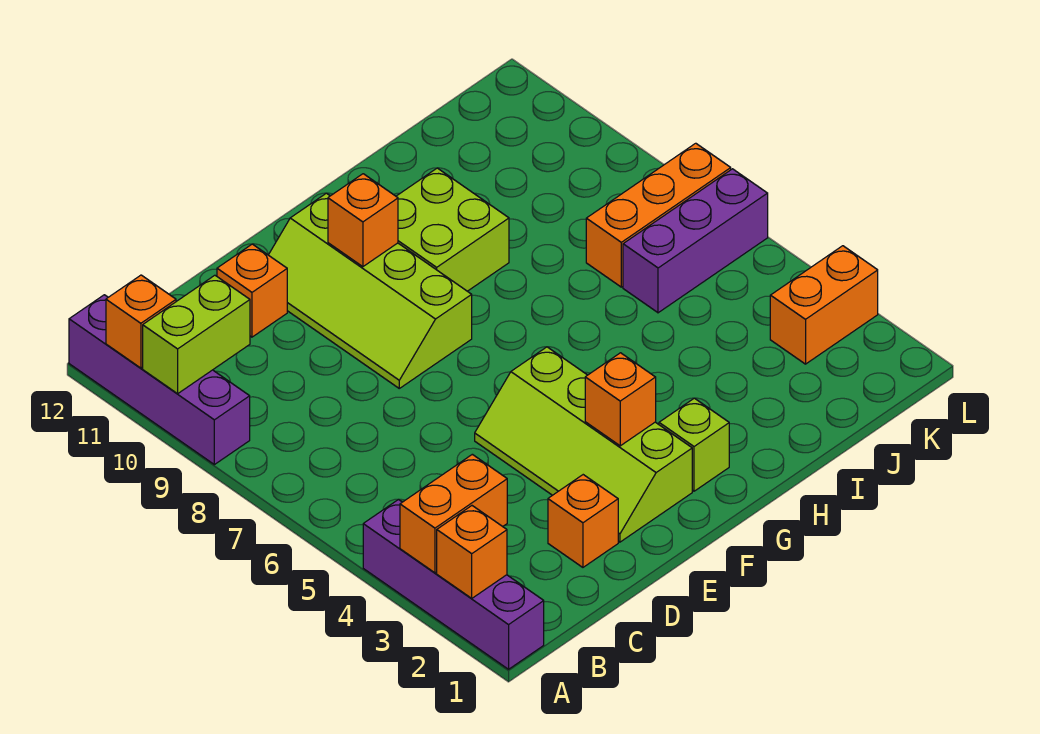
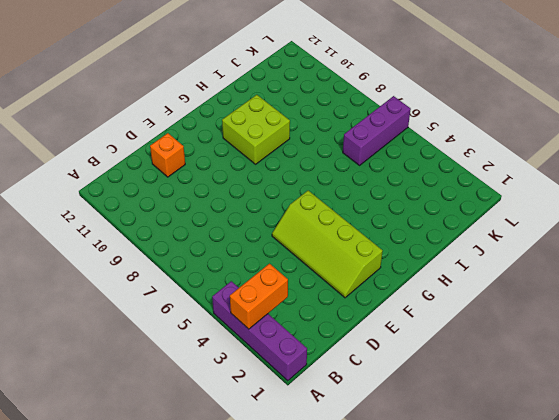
none -> purple 1x4 brick [69,295,250,465]
none -> orange 1x1 brick [548,475,618,567]
none -> lime 2x4 slope [269,193,472,388]

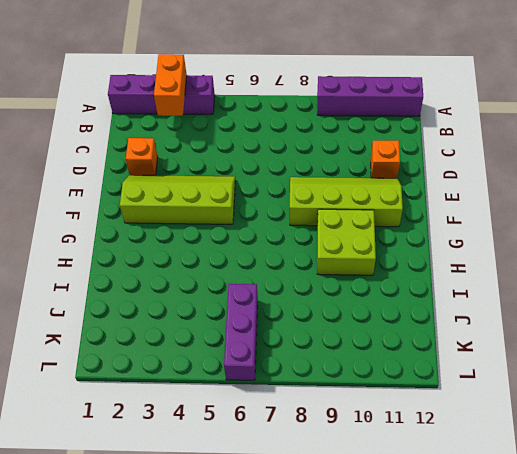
none -> lime 1x1 brick [659,398,729,491]
none -> orange 1x3 brick [586,143,731,287]
none -> orange 1x2 brick [770,246,878,364]

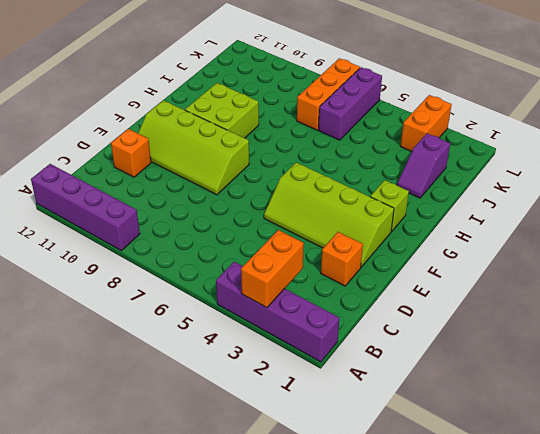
purple 1x2 slope [397,134,450,198] -> none
none -> orange 1x1 brick [437,506,507,598]
none -> lime 1x2 brick [143,275,250,394]
none -> orange 1x1 brick [106,275,176,368]

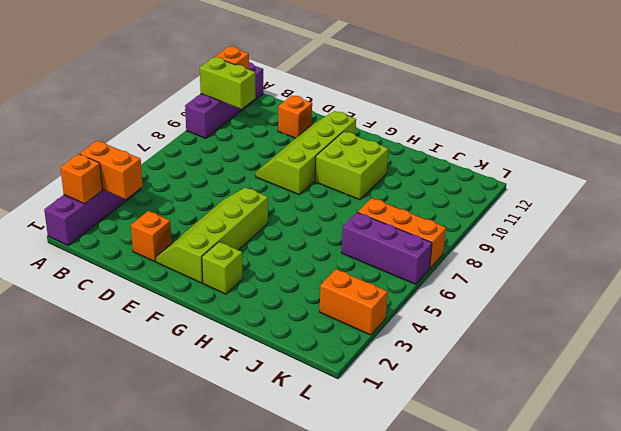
none -> orange 1x1 brick [585,353,656,446]
none -> orange 1x1 brick [328,174,398,267]

